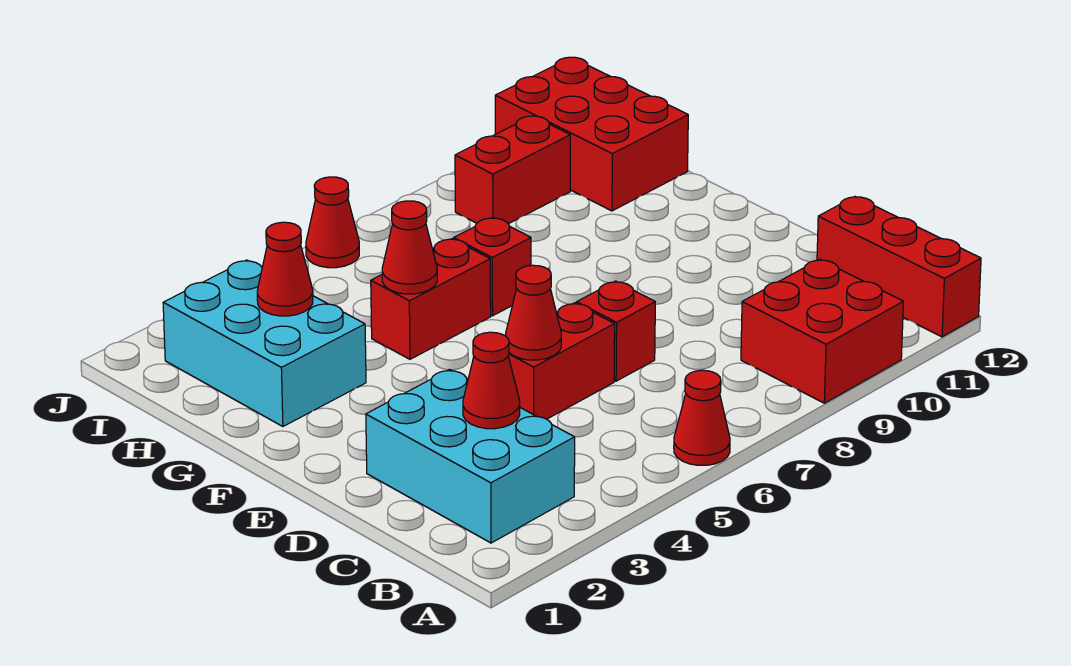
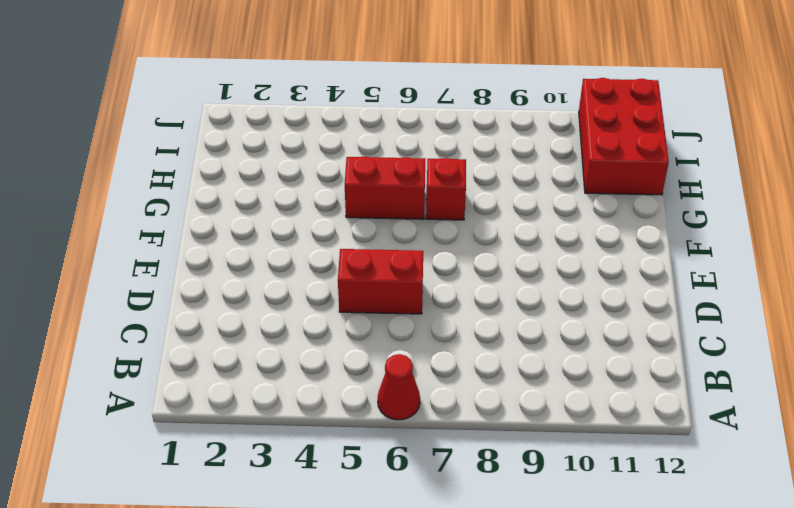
none -> red 2x2 brick [741,259,903,403]
none -> red 1x3 brick [817,197,981,337]
none -> cyan 2x3 brick [366,370,575,543]

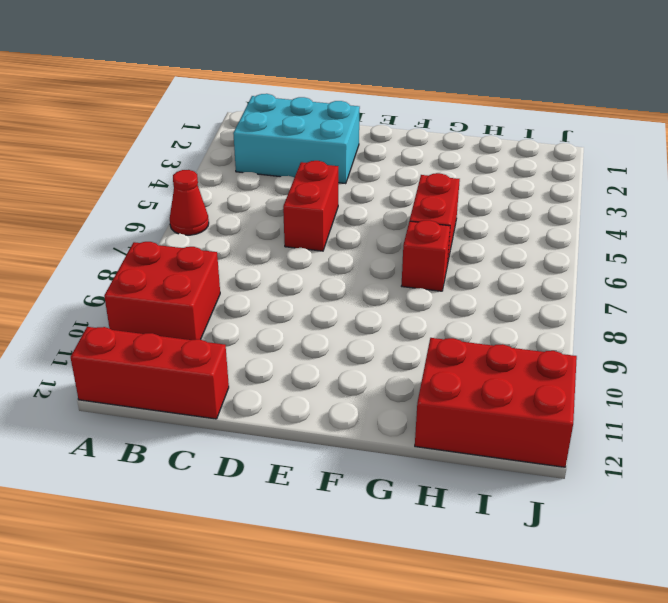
none -> red 1x1 brick [577,281,655,381]
none -> cyan 2x3 brick [163,260,366,427]
none -> red 1x2 brick [455,116,570,224]

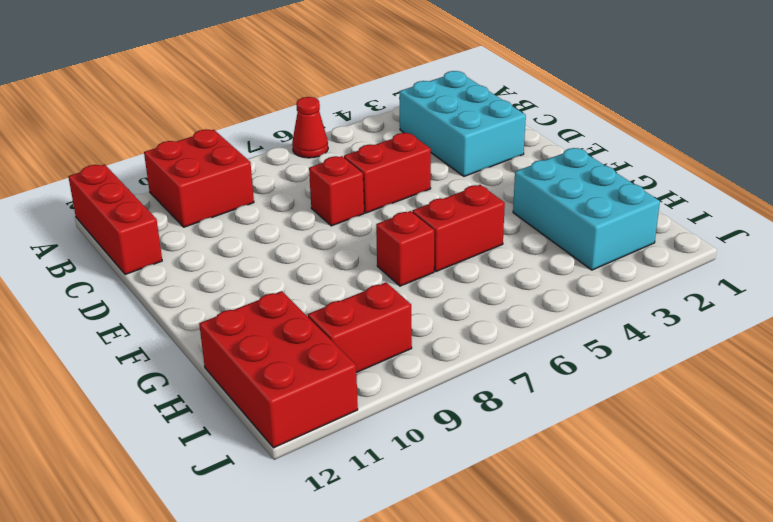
none -> red 1x1 cone [306,177,359,268]
none -> red 1x1 cone [463,332,520,429]
none -> red 1x1 cone [506,265,561,360]

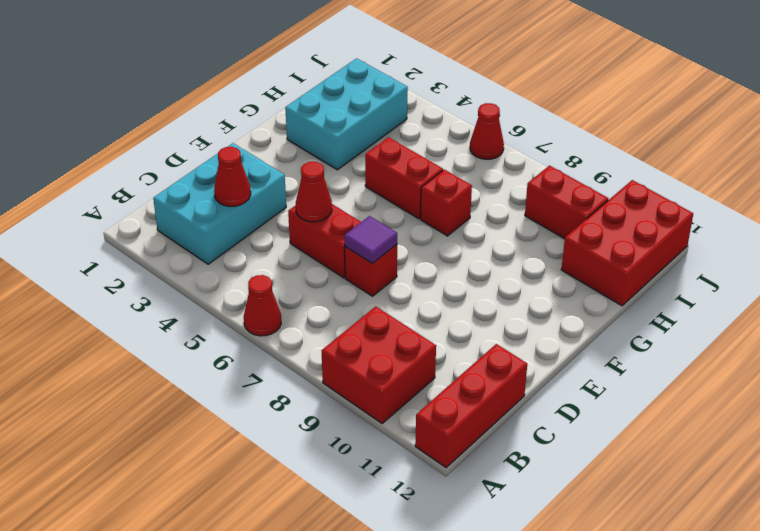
purple 1x1 tile [344,216,397,263] -> none
none -> red 1x1 cone [382,201,437,294]
none -> red 1x1 cone [257,222,313,316]

